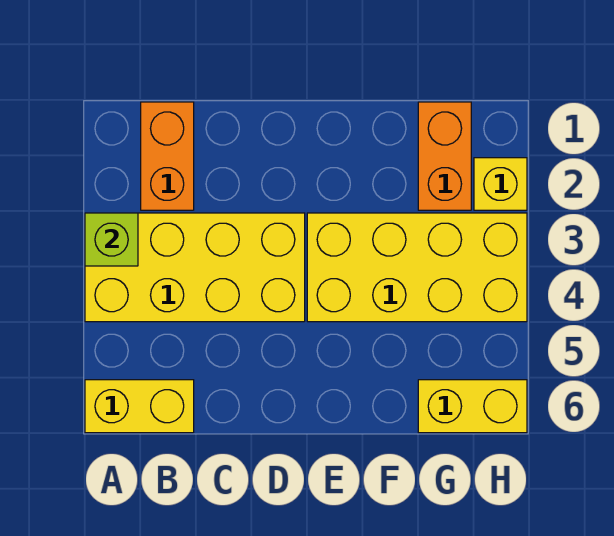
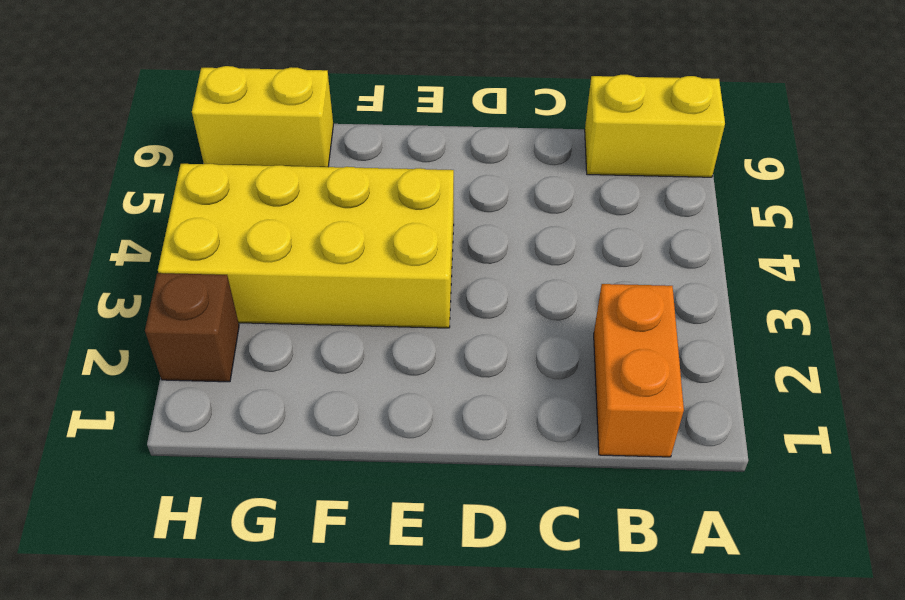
brown 1x1 brick [145,273,239,382] -> yellow 1x1 brick [474,158,527,210]
none -> yellow 2x4 brick [85,213,305,322]
none -> orange 1x2 brick [418,102,471,210]

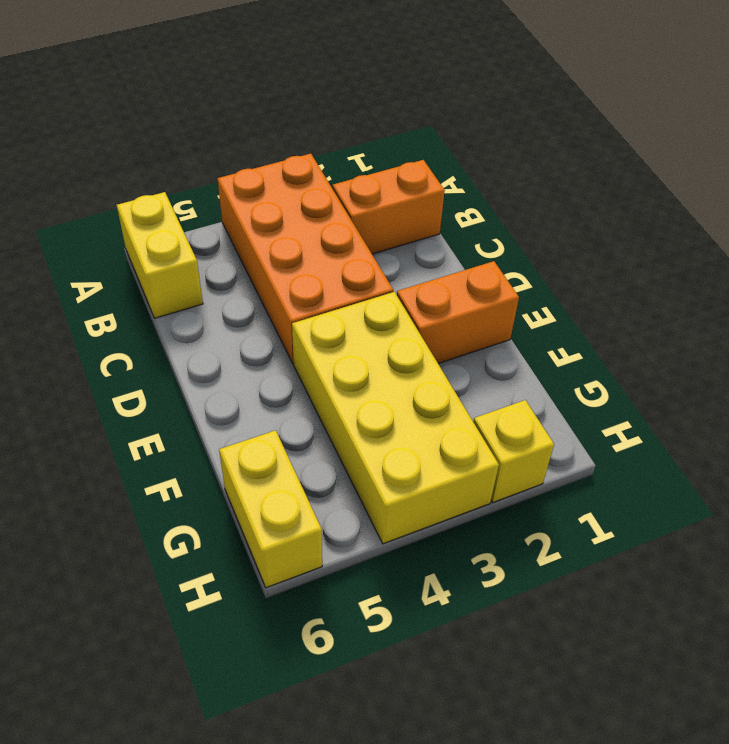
orange 2x4 brick [217,154,393,364] -> yellow 2x4 brick [85,213,305,322]
orange 1x2 brick [397,261,519,364] -> orange 1x2 brick moved to [418,102,471,210]
none -> lime 1x1 brick [85,213,138,266]

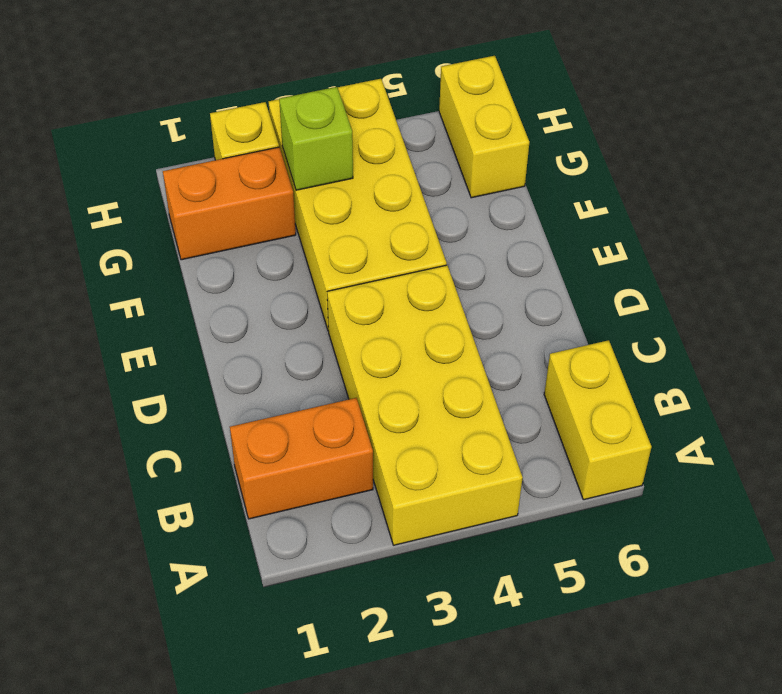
lime 1x1 brick [279,87,353,190] -> lime 1x1 brick moved to [85,213,138,266]

